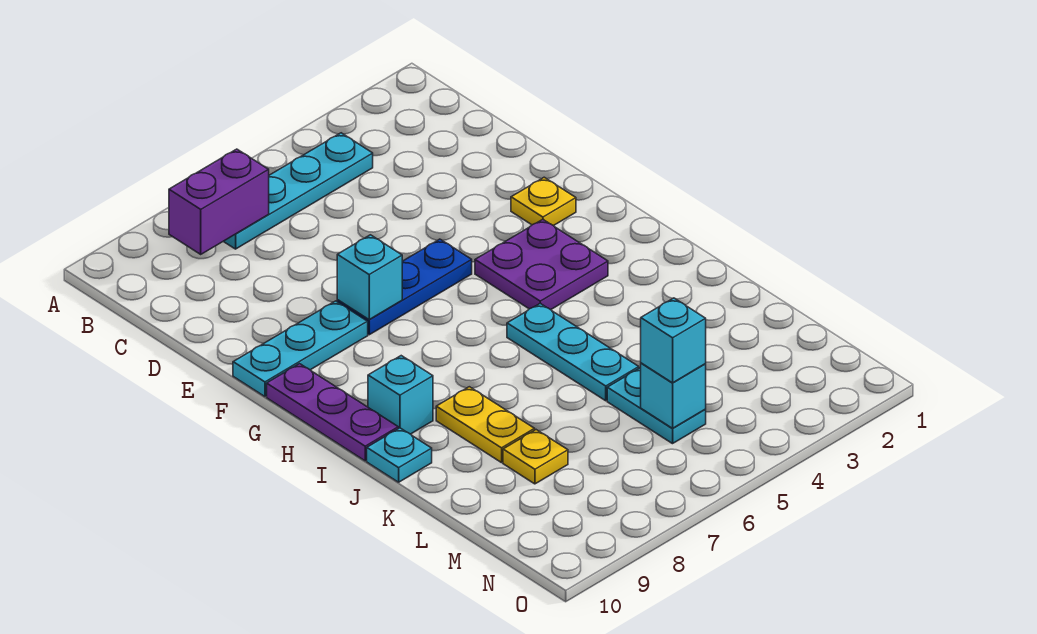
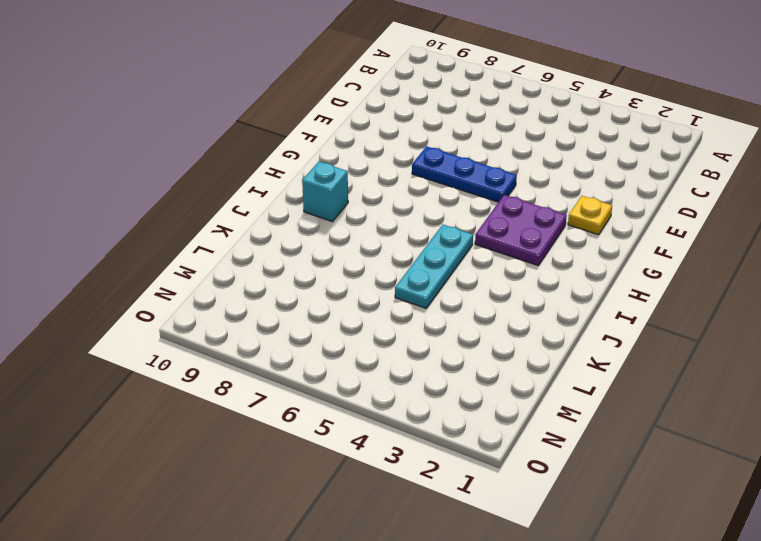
none -> cyan 1x4 plate [224,133,373,249]
none -> cyan 1x3 plate [233,301,368,397]
none -> purple 1x3 plate [267,364,398,461]

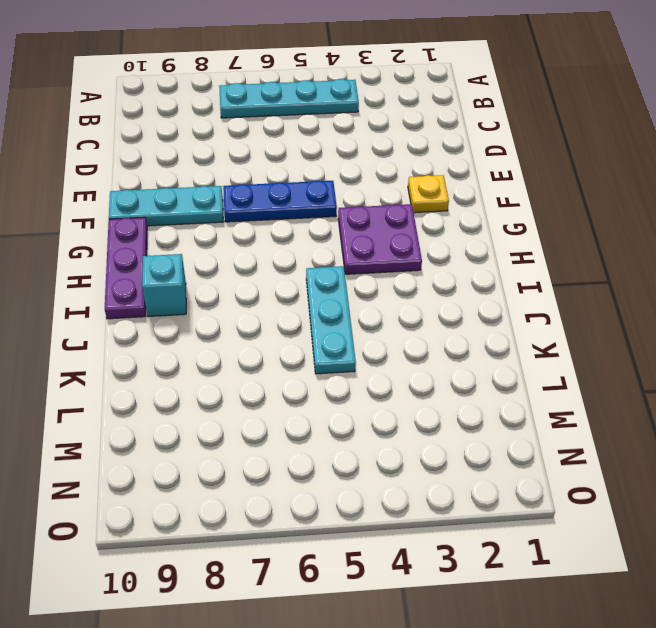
none -> yellow 1x2 plate [436,387,535,463]
none -> cyan 1x1 plate [367,428,432,482]
none -> cyan 1x2 plate [607,368,706,444]

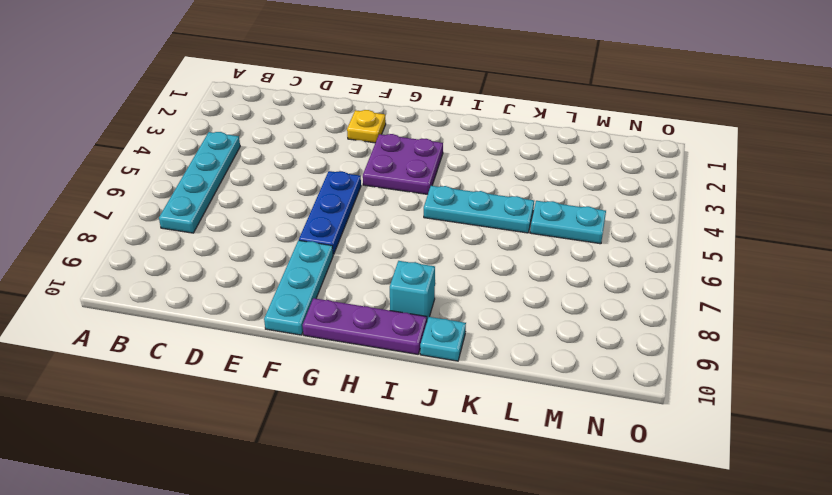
none -> yellow 1x2 plate [436,387,535,463]
none -> yellow 1x1 plate [503,430,568,484]
none -> purple 1x2 brick [169,149,269,254]

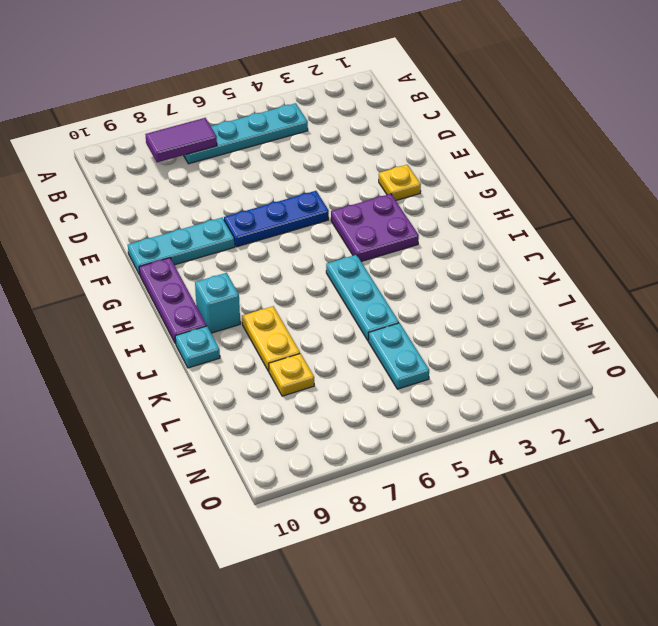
purple 1x2 tile [146,118,217,162] -> purple 1x2 brick [169,149,269,254]
none -> cyan 1x1 brick [337,235,402,319]
none -> cyan 1x1 brick [641,363,706,428]
none -> cyan 1x1 brick [641,298,706,383]

